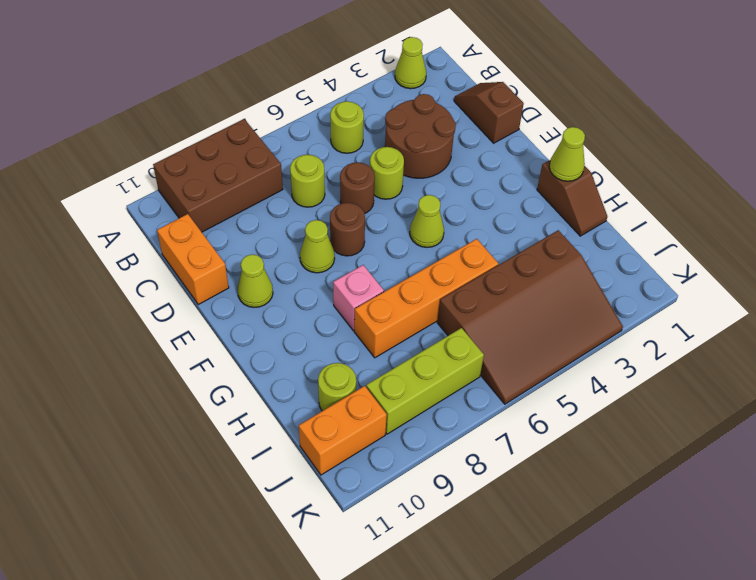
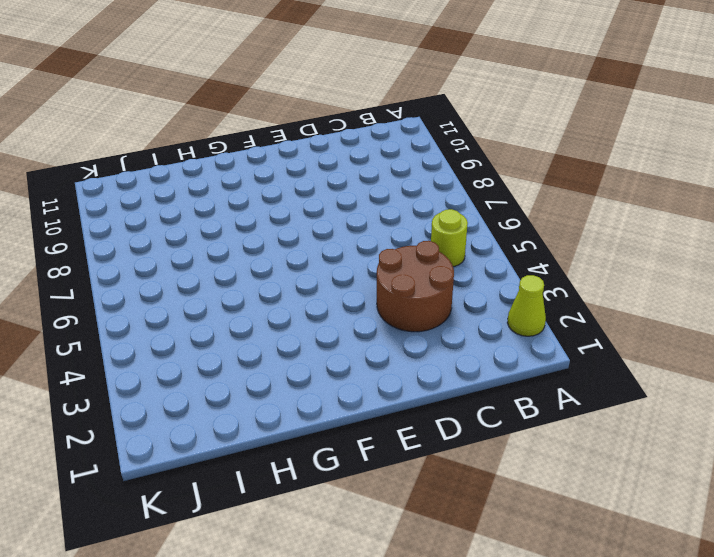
none -> brown 2x3 brick [153,119,283,232]
none -> brown 1x2 slope [454,82,524,143]
none -> lime 1x1 round brick [290,155,325,207]

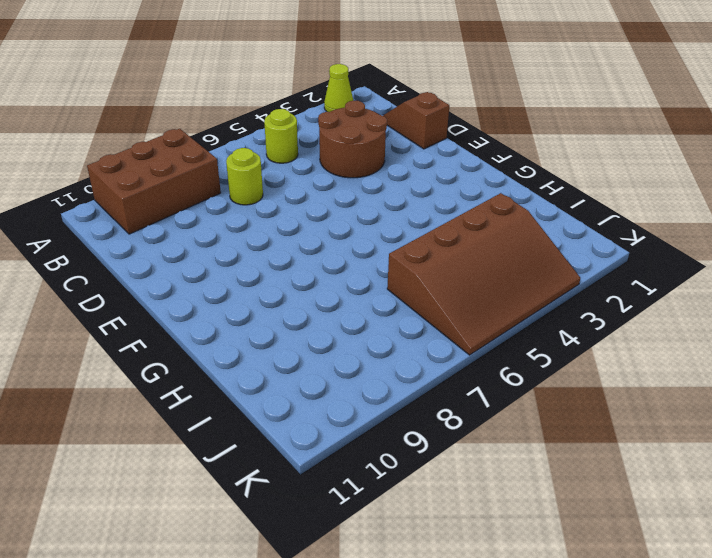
none -> orange 1x2 brick [157,214,229,304]
none -> lime 1x1 round brick [369,147,404,199]
none -> brown 1x1 round brick [340,162,375,213]

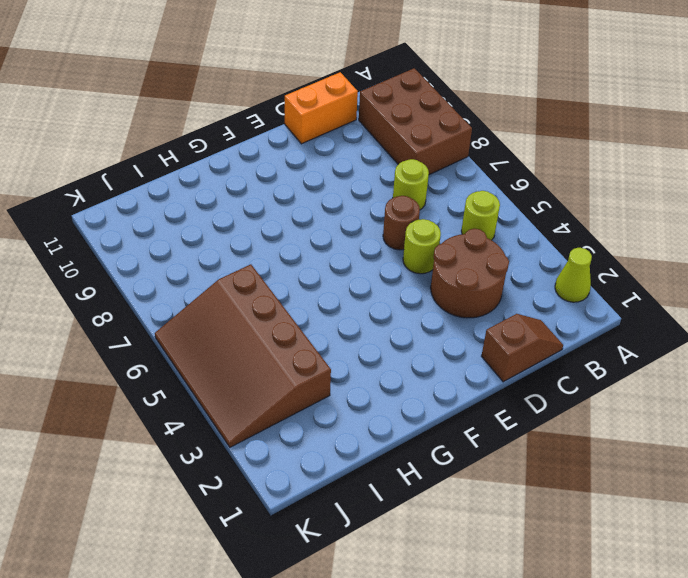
none -> brown 1x1 round brick [330,203,365,256]
none -> lime 1x1 cone [300,220,335,273]
none -> lime 1x1 cone [237,254,273,307]

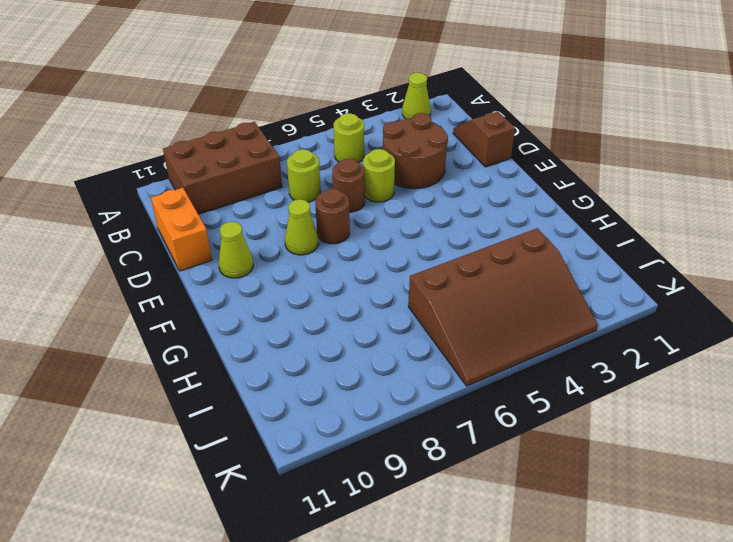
none -> lime 1x1 cone [410,195,444,247]
none -> brown 1x2 slope [537,160,607,236]
none -> pink 1x1 brick [333,265,384,331]

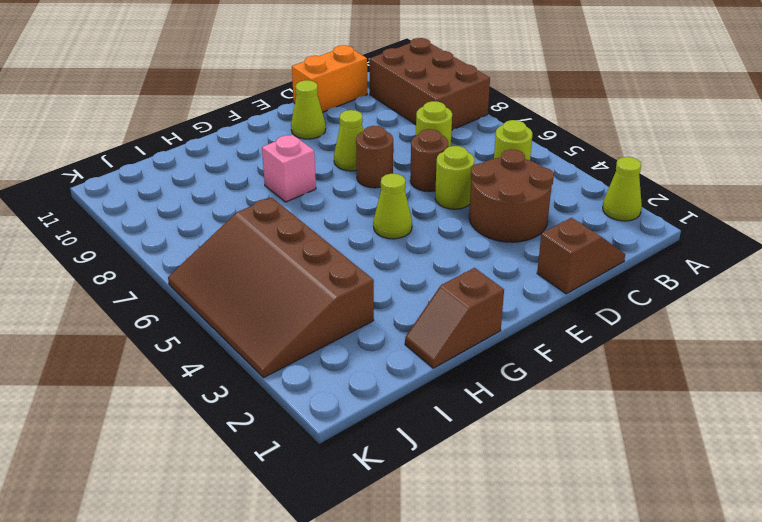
none -> orange 1x4 brick [354,239,498,358]
none -> lime 1x1 round brick [318,363,356,411]
none -> lime 1x3 brick [366,328,484,434]

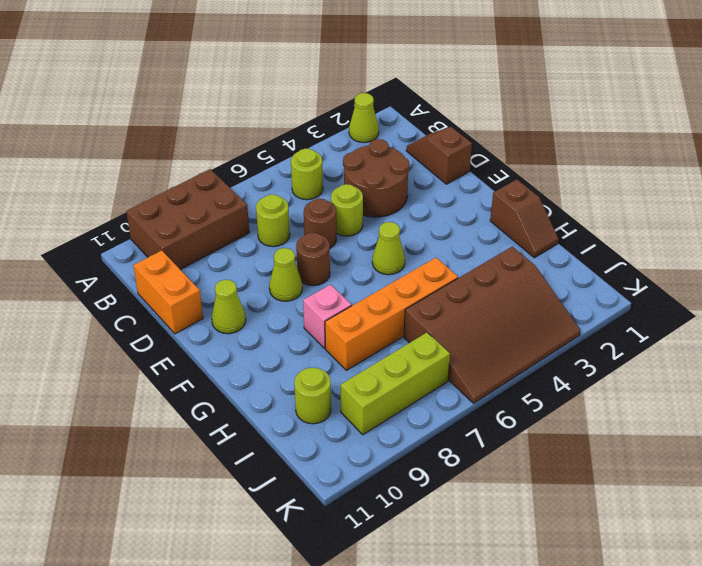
none -> orange 1x2 brick [299,386,387,475]
none -> lime 1x1 cone [549,127,585,181]

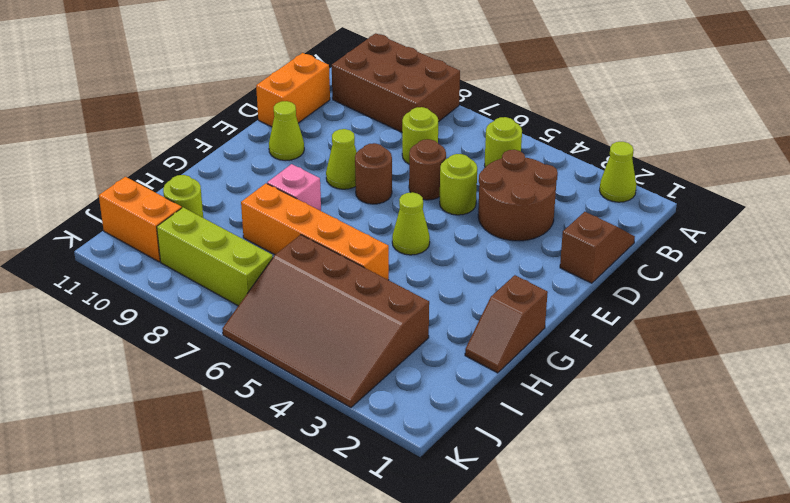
none -> lime 1x1 cone [549,127,585,181]

